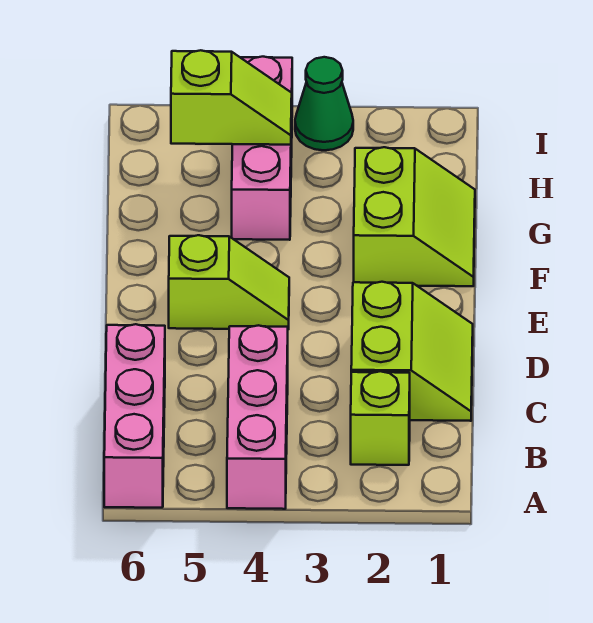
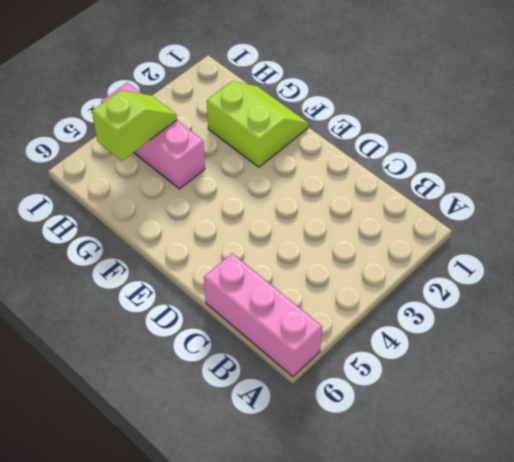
none -> pink 1x3 brick [227,325,288,509]
none -> lime 1x1 brick [351,371,410,465]

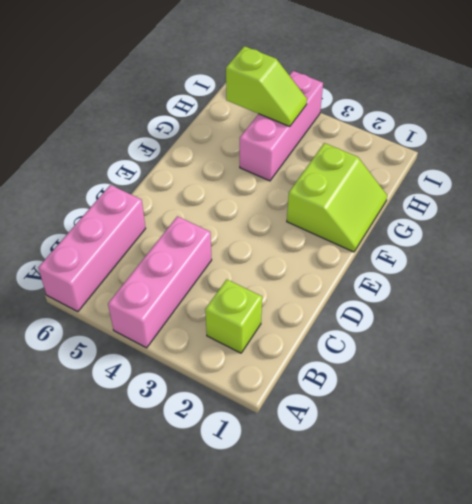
none -> lime 2x2 slope [351,282,473,421]
none -> lime 1x2 slope [169,235,289,329]

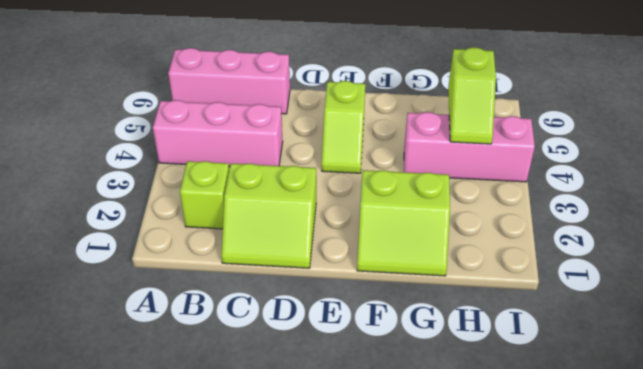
none -> green 1x1 cone [295,57,353,150]

